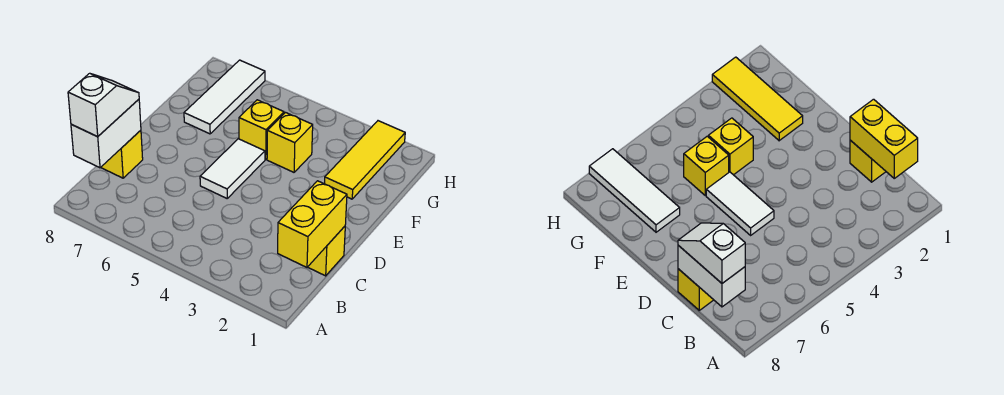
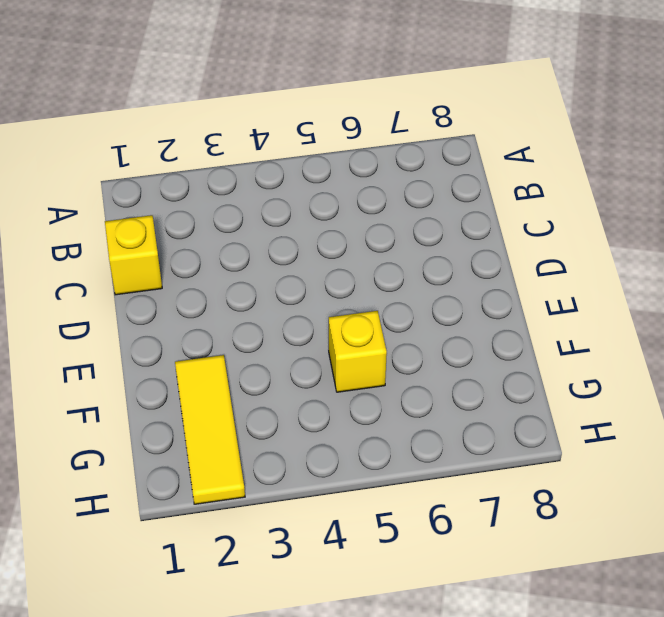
none -> yellow 1x1 brick [101,130,143,178]
none -> white 1x2 tile [200,139,265,198]

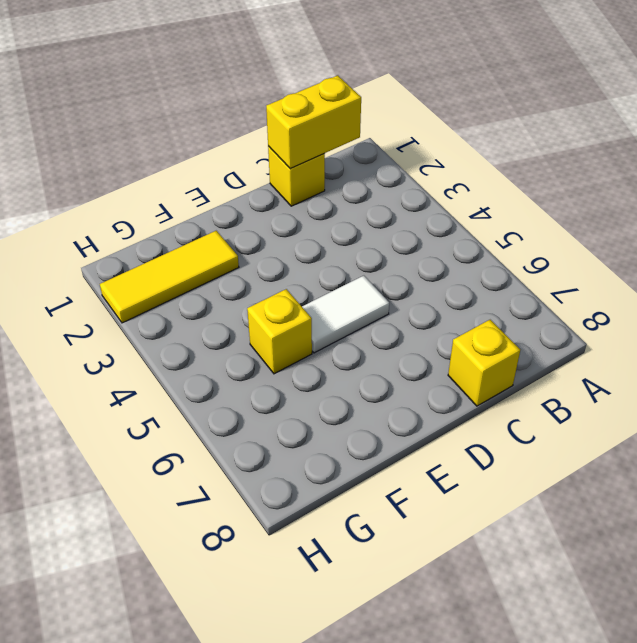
none -> yellow 1x1 brick [267,113,313,172]
none -> white 1x3 tile [184,60,265,134]

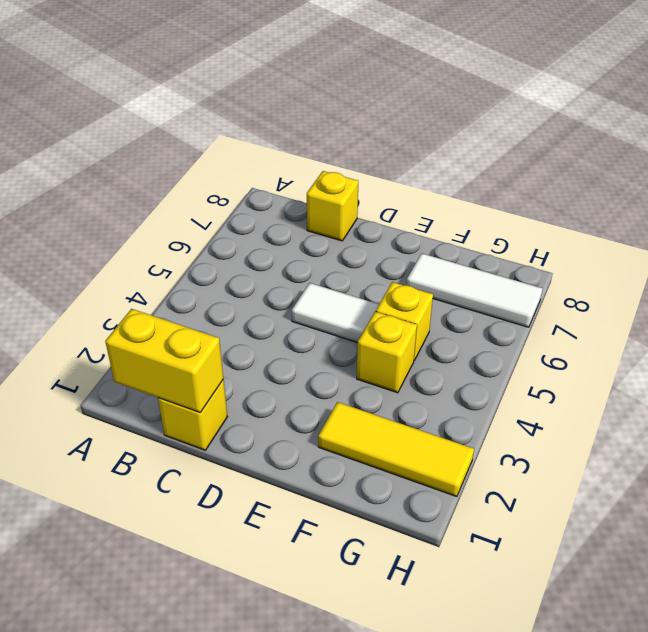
none -> white 1x2 brick [71,99,141,168]
none -> white 1x2 slope [68,73,139,137]

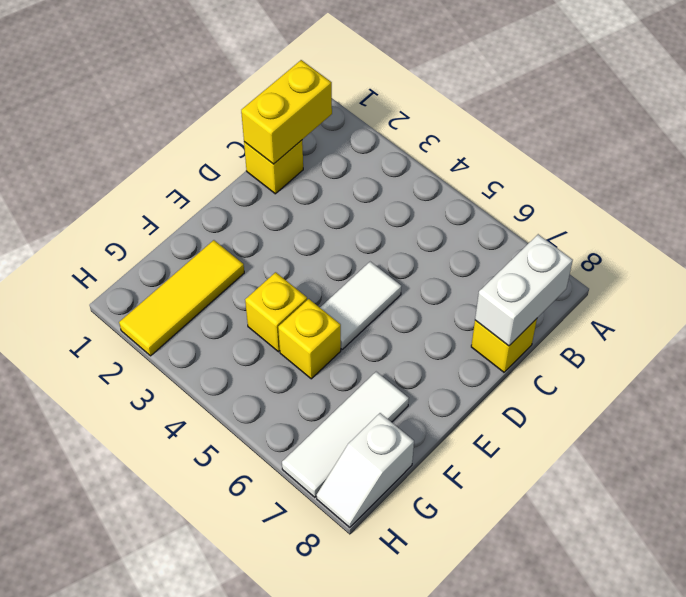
white 1x2 slope [316,413,414,527] -> white 1x2 slope moved to [68,73,139,137]

